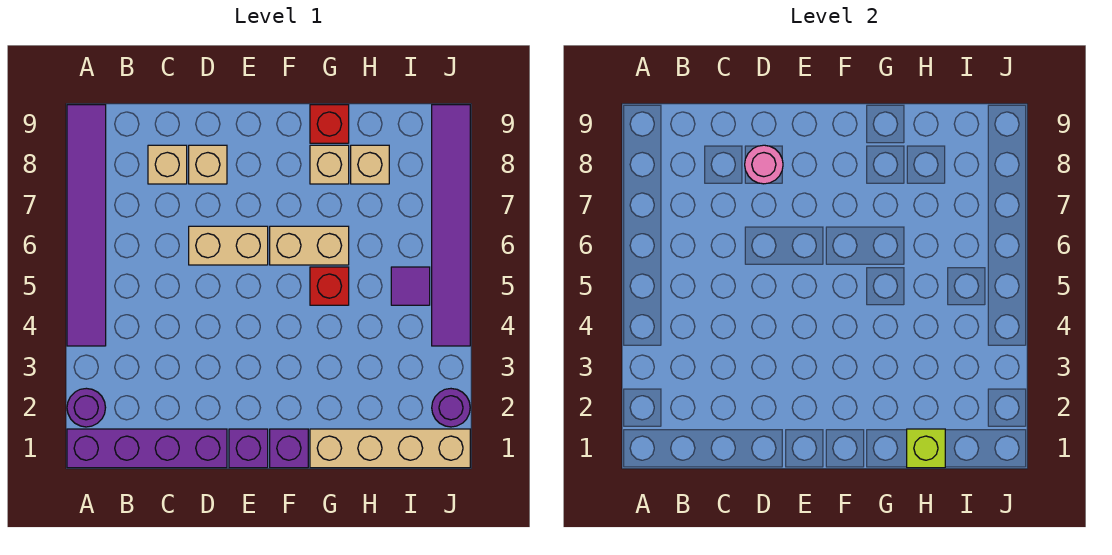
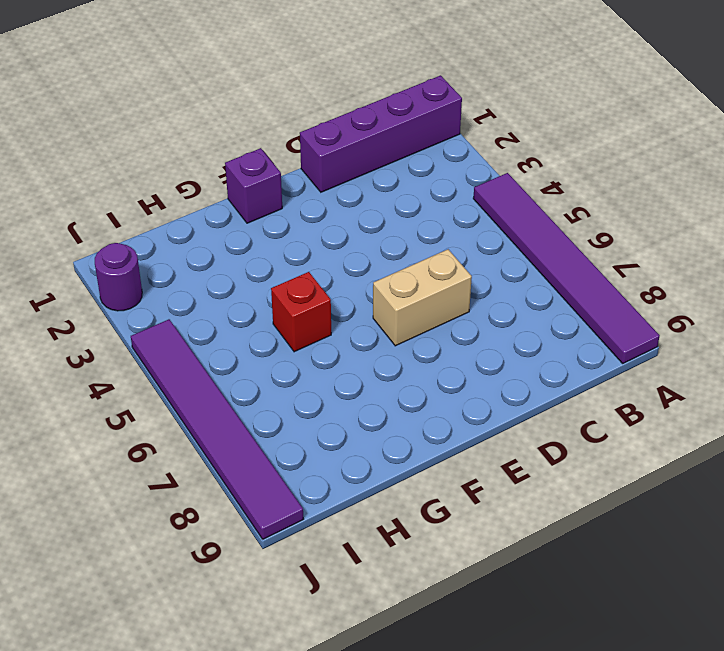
none -> purple 1x1 round brick [67,388,106,427]
none -> tan 1x1 brick [148,145,187,184]
none -> tan 1x1 brick [189,145,227,184]

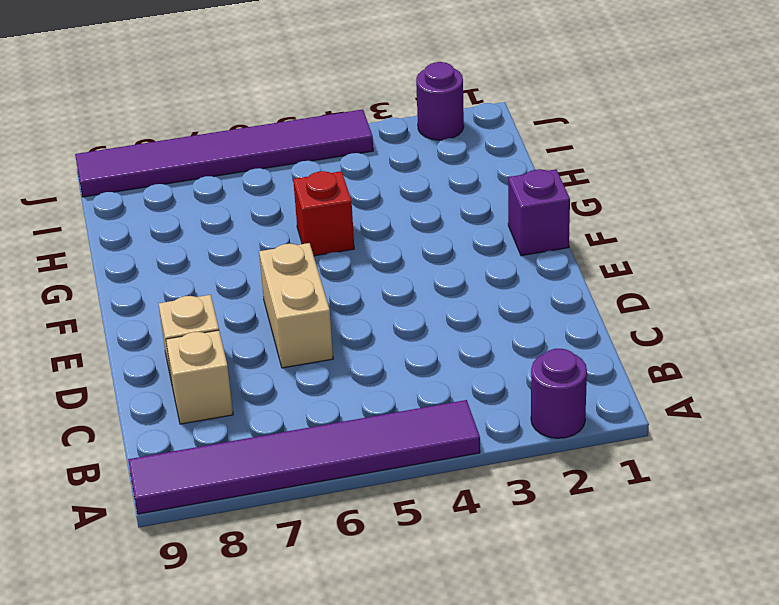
none -> purple 1x4 brick [67,429,227,468]
none -> purple 1x1 brick [229,429,268,468]
none -> tan 1x2 brick [270,226,349,265]

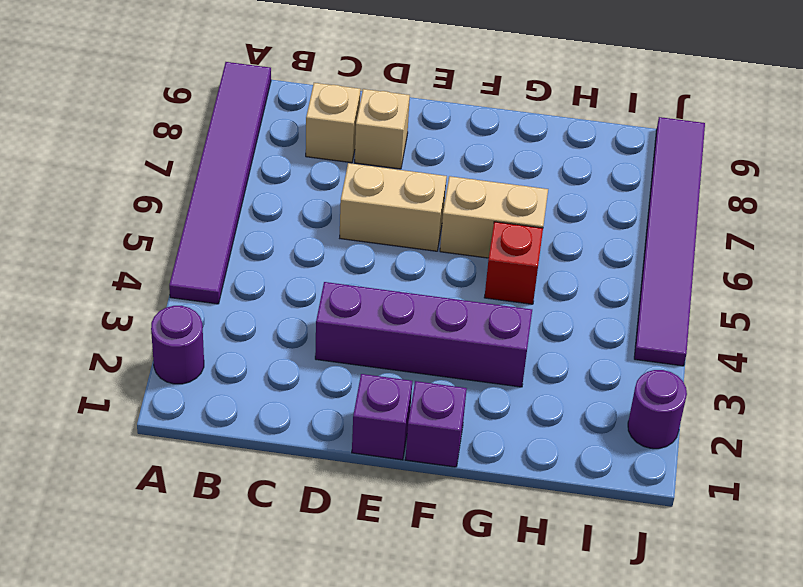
purple 1x4 brick [315,282,532,387] -> purple 1x4 brick moved to [67,429,227,468]
none -> tan 1x4 brick [310,429,470,468]
none -> tan 1x1 brick [310,145,349,184]
none -> red 1x1 brick [310,105,349,143]

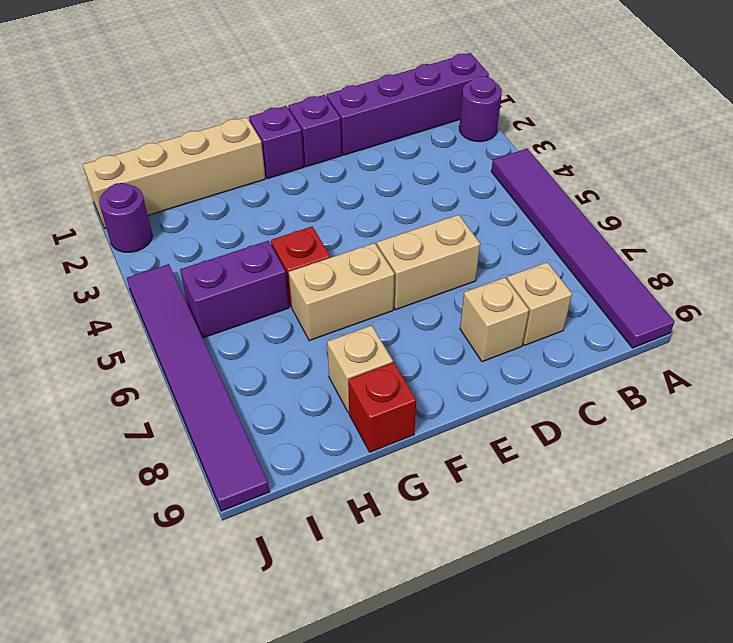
purple 1x2 brick [180,241,289,338] -> purple 1x1 tile [391,267,430,305]
none -> tan 1x1 brick [351,145,389,184]
none -> pink 1x1 round brick [745,145,783,184]
none -> lime 1x1 brick [907,429,945,468]

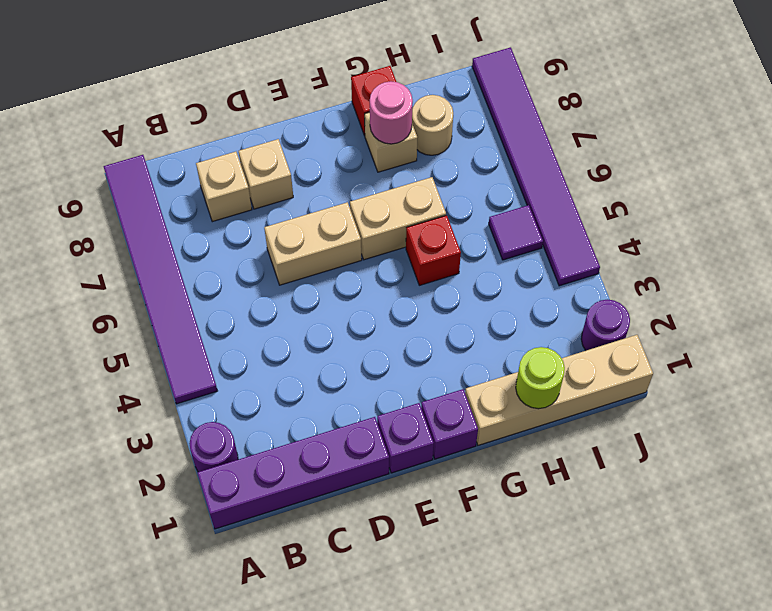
pink 1x1 round brick [370,81,413,144] -> pink 1x1 round brick moved to [745,145,783,184]
lime 1x1 round brick [516,347,565,409] -> lime 1x1 brick [907,429,945,468]
tan 1x1 round brick [412,95,453,155] -> tan 1x1 brick [351,145,389,184]

